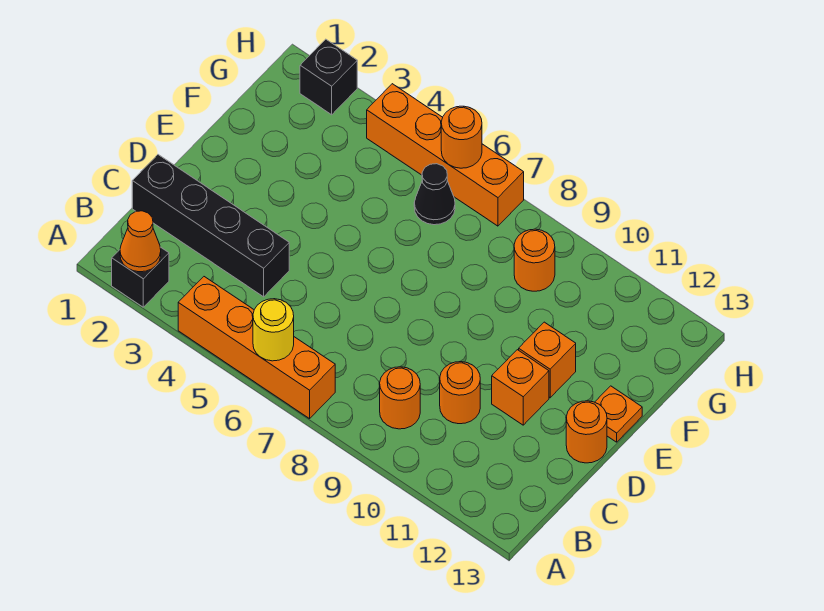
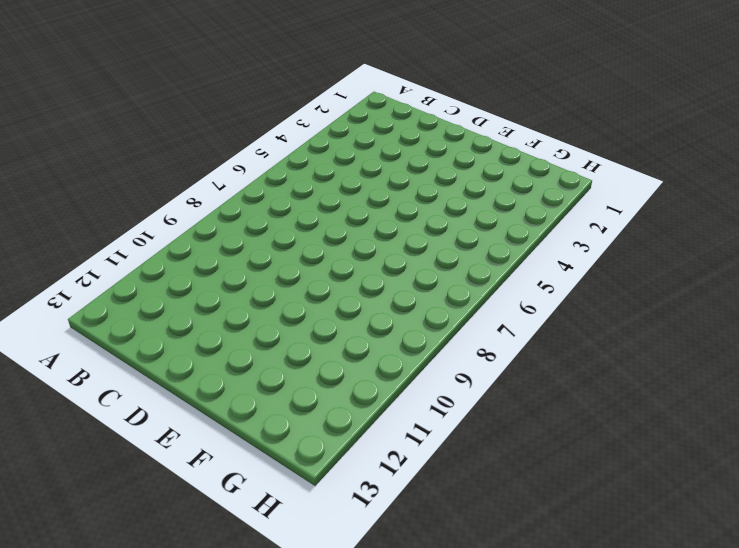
none -> black 1x1 brick [112,247,169,307]
none -> orange 1x4 brick [178,277,335,419]
none -> orange 1x1 round brick [380,367,420,429]

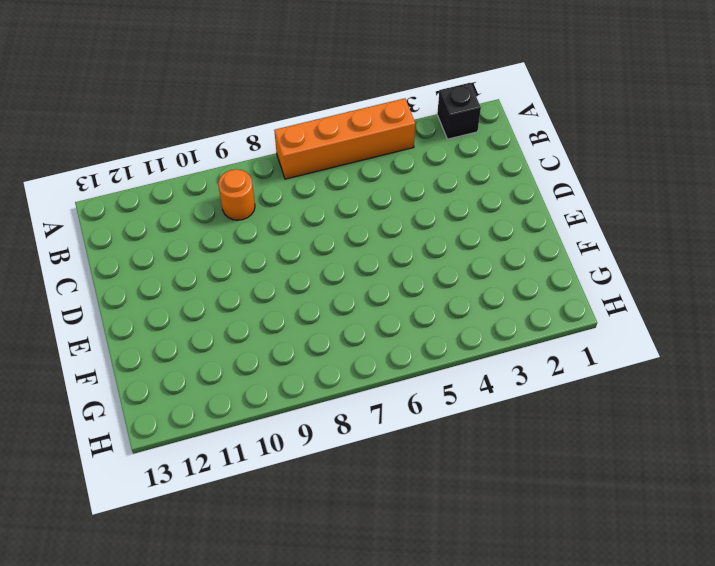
none -> black 1x4 brick [132,155,289,297]
none -> orange 1x1 round brick [440,362,480,424]
none -> orange 1x1 brick [492,350,549,425]

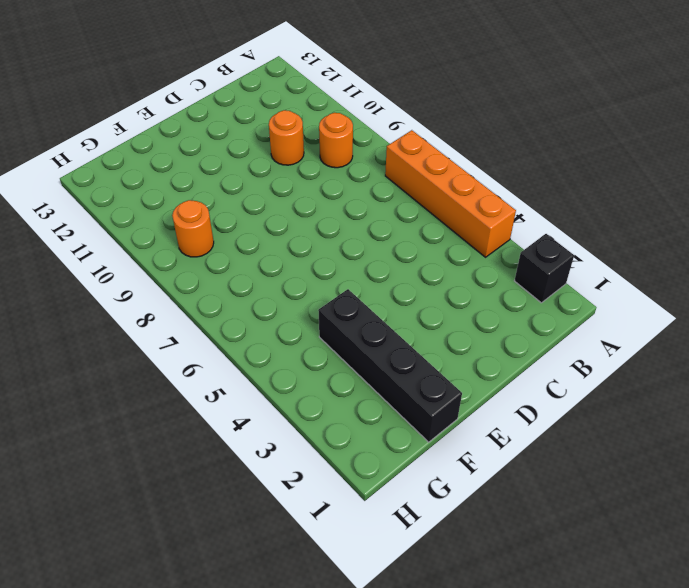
black 1x4 brick [318,289,462,442] -> black 1x4 brick moved to [132,155,289,297]
none -> orange 1x1 brick [492,350,549,425]
none -> orange 1x1 round brick [566,401,607,463]
none -> orange 1x1 brick [519,322,576,398]

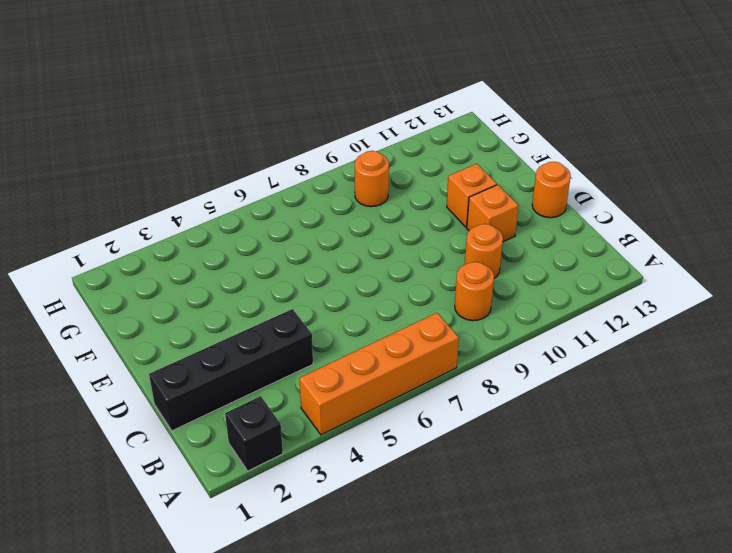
none -> orange 1x1 plate [595,386,642,442]
none -> black 1x1 cone [414,164,455,225]
none -> black 1x1 brick [300,39,357,115]

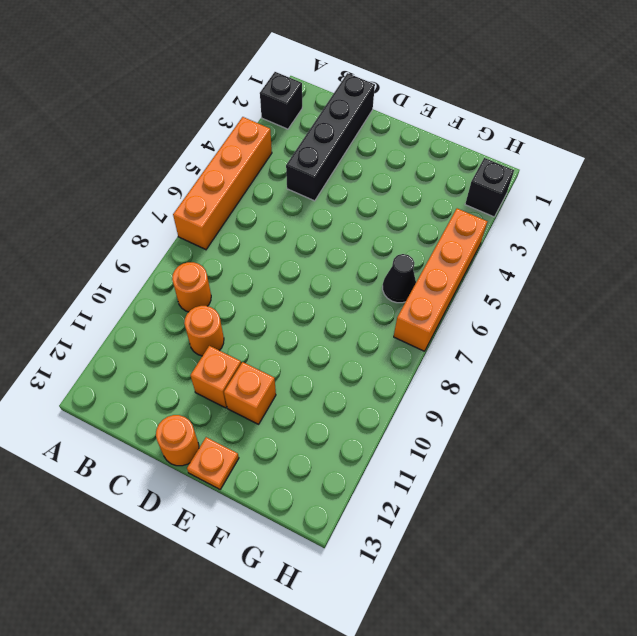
none -> orange 1x1 round brick [514,229,555,291]
none -> orange 1x1 cone [120,211,161,272]
none -> yellow 1x1 round brick [253,299,294,361]

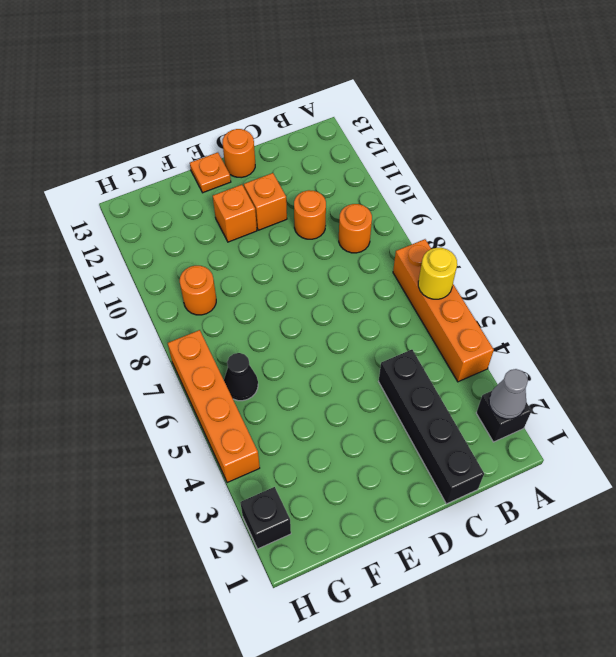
grey 1x1 cone [489,369,528,419] -> orange 1x1 cone [120,211,161,272]
none -> orange 1x1 round brick [441,106,482,168]

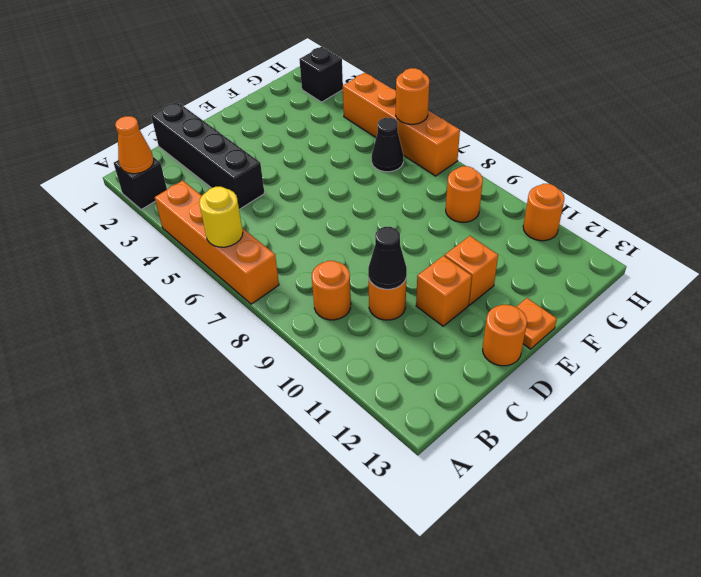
black 1x1 cone [368,227,407,289] -> none
orange 1x1 round brick [523,184,564,241] -> none

